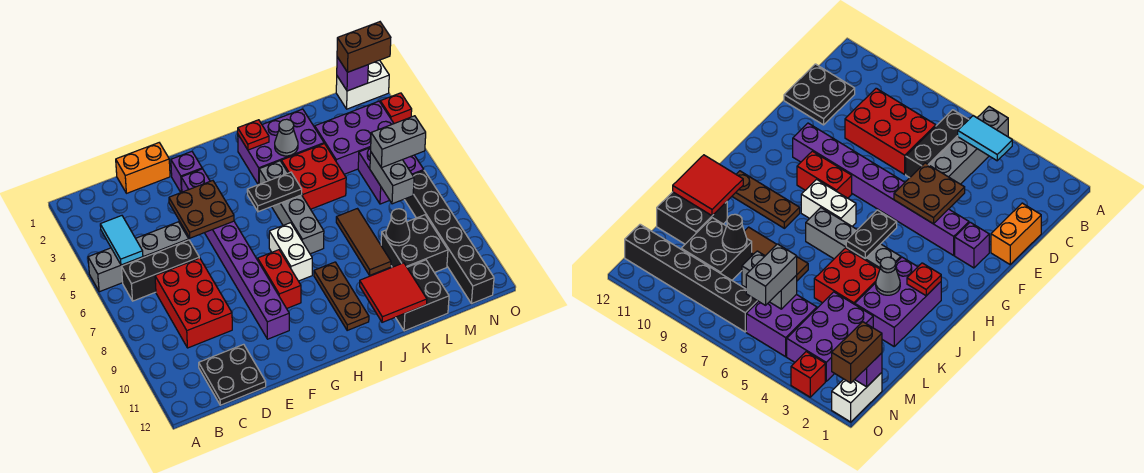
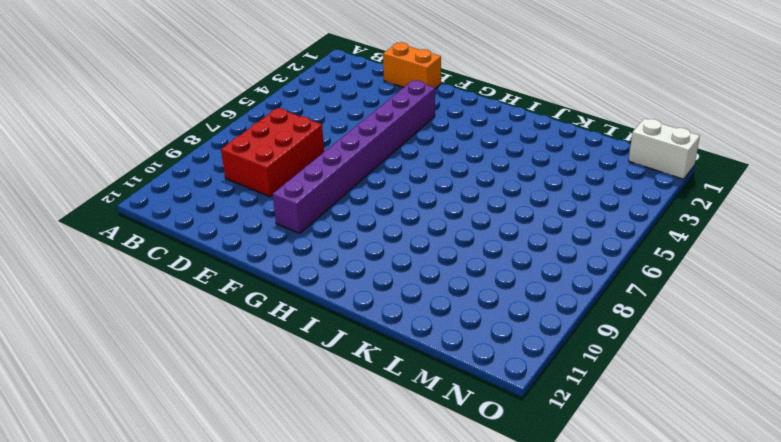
none -> grey 1x4 brick [88,222,189,292]
none -> black 1x3 brick [122,240,199,301]
none -> black 2x2 plate [199,344,266,405]
none -> purple 1x1 brick [171,152,202,192]

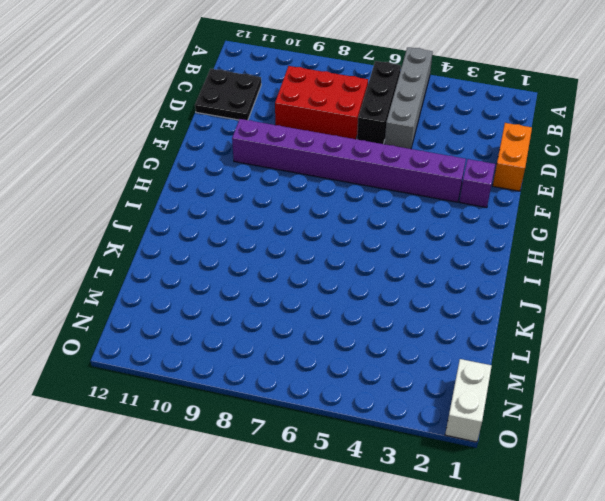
none -> red 1x2 brick [258,250,301,309]
none -> white 1x2 brick [269,223,312,281]
none -> purple 2x3 brick [238,109,324,185]
none -> grey 1x4 brick [259,161,324,254]

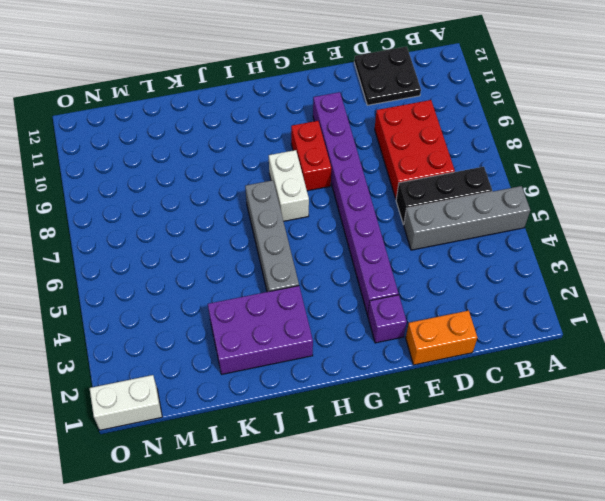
none -> brown 1x3 plate [314,262,369,330]
none -> red 2x2 brick [281,144,346,209]
none -> brown 1x3 tile [336,209,391,275]
none -> black 2x2 brick [396,260,449,331]

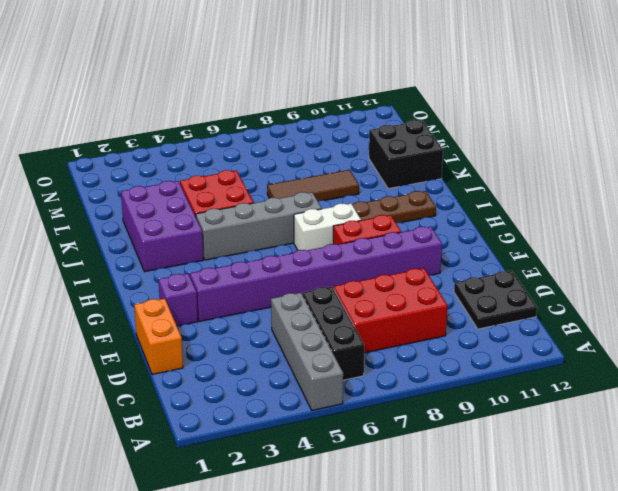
none -> purple 2x3 brick [315,101,394,174]
none -> black 2x2 brick [381,215,448,273]
none -> purple 2x2 brick [358,147,424,204]
none -> white 1x2 brick [336,60,389,109]

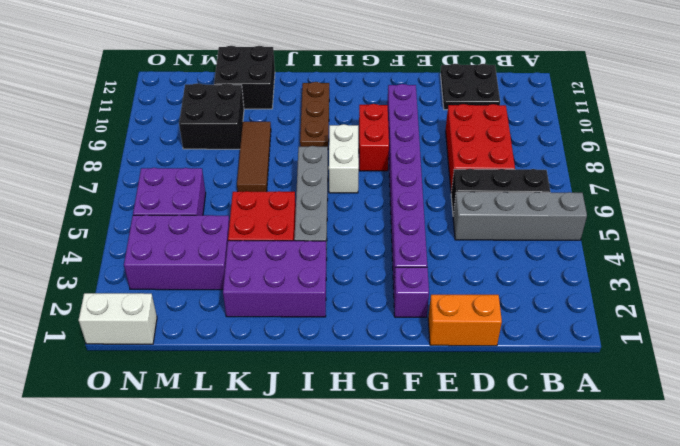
none -> black 1x6 brick [404,171,494,304]
none -> red 1x1 brick [380,93,412,124]
none -> cyan 1x2 tile [100,216,143,265]
none -> brown 2x2 plate [169,181,234,238]

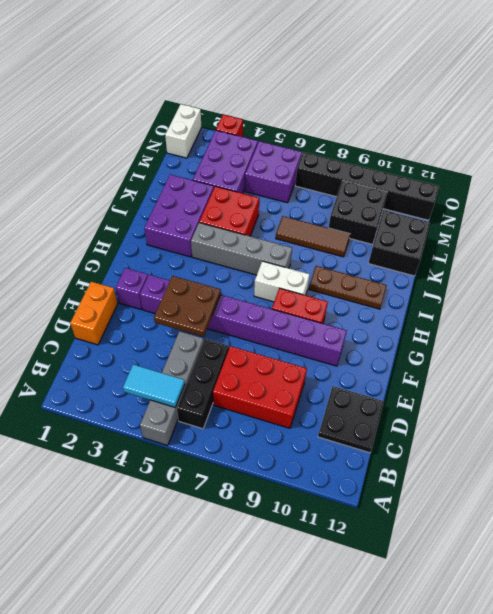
none -> black 1x2 plate [247,172,302,212]
none -> red 1x1 plate [238,120,269,150]
none -> grey 1x1 cone [275,119,298,156]
none -> red 2x2 tile [360,263,427,322]

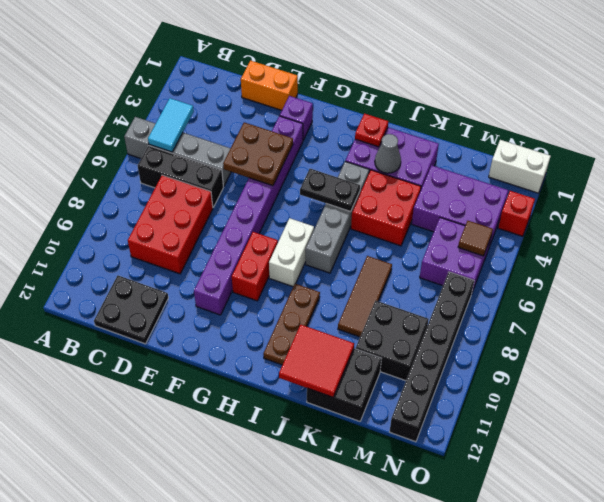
brown 1x1 tile [458,221,493,256] -> none
none -> black 1x1 cone [386,209,410,246]
none -> grey 1x2 brick [370,153,414,204]
none -> purple 1x1 brick [337,57,368,91]
none -> grey 1x2 brick [371,116,426,168]

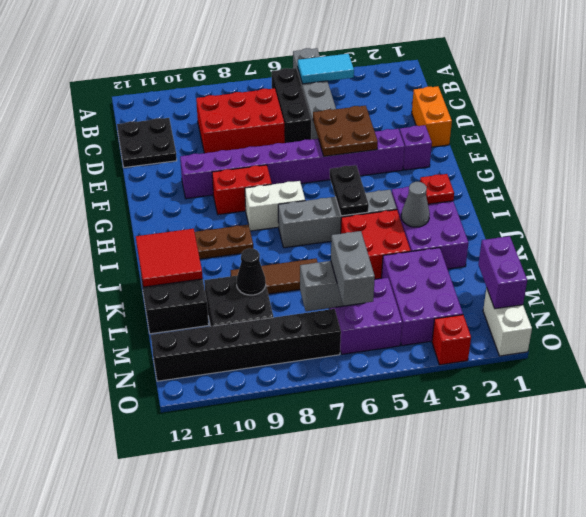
purple 1x2 brick [478,236,527,309] -> purple 1x1 brick [337,57,368,91]
none -> brown 1x2 brick [337,22,391,72]

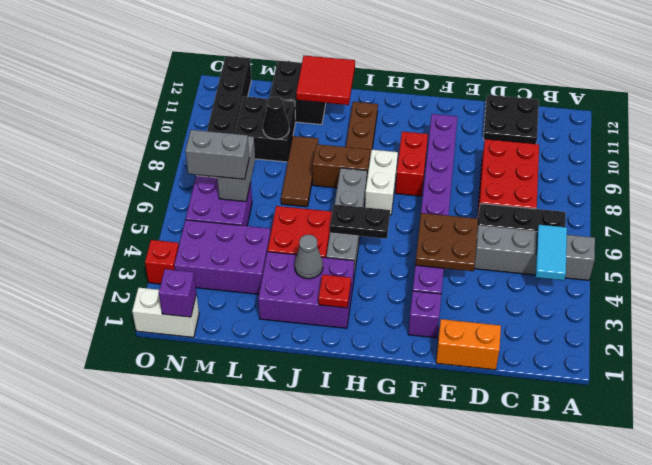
brown 1x2 brick [313,144,370,188] -> brown 1x2 brick moved to [337,22,391,72]

